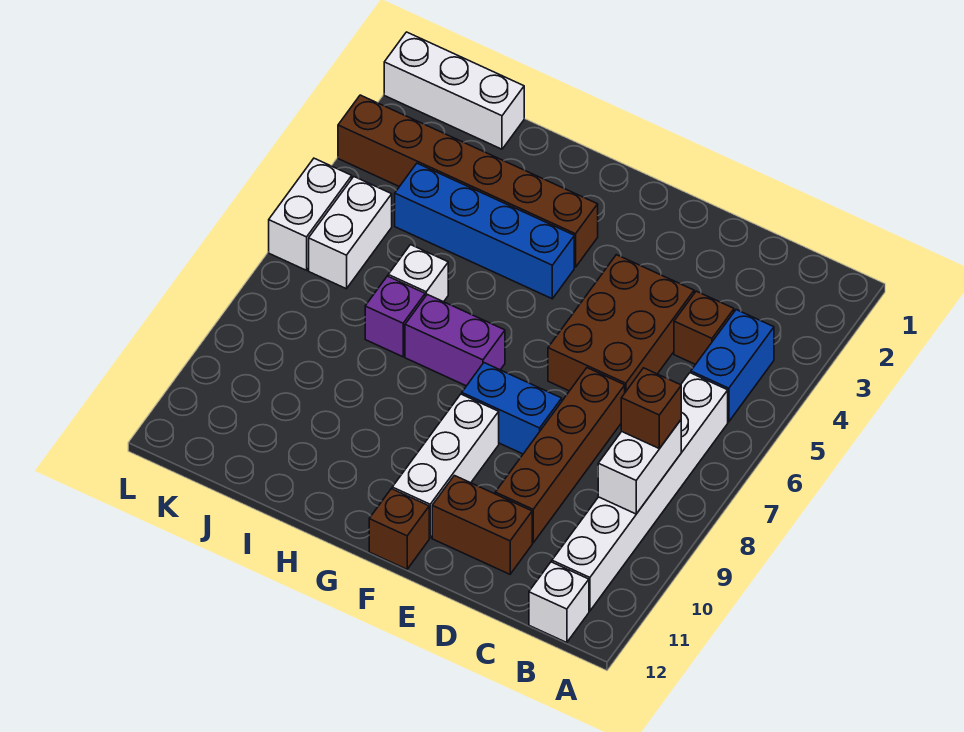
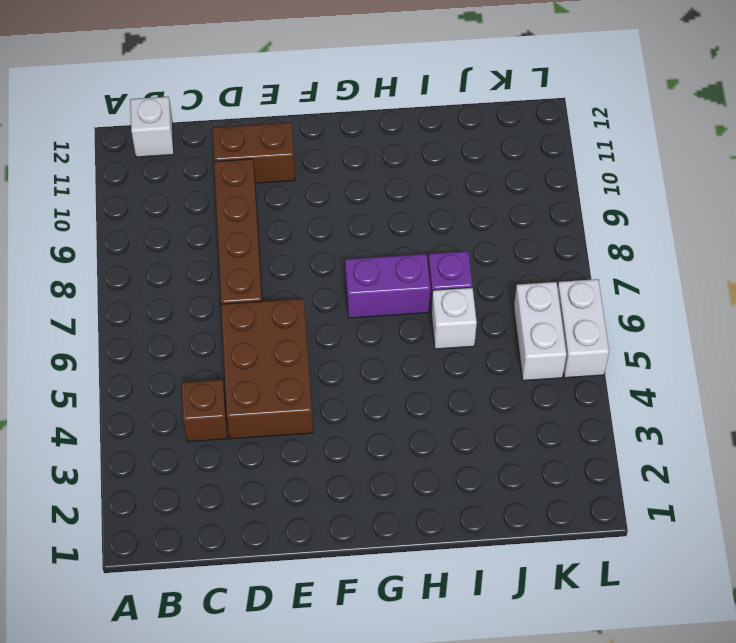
none -> blue 1x2 brick [691,310,774,422]
none -> white 1x6 brick [552,373,728,611]
none -> blue 1x2 brick [462,363,562,454]

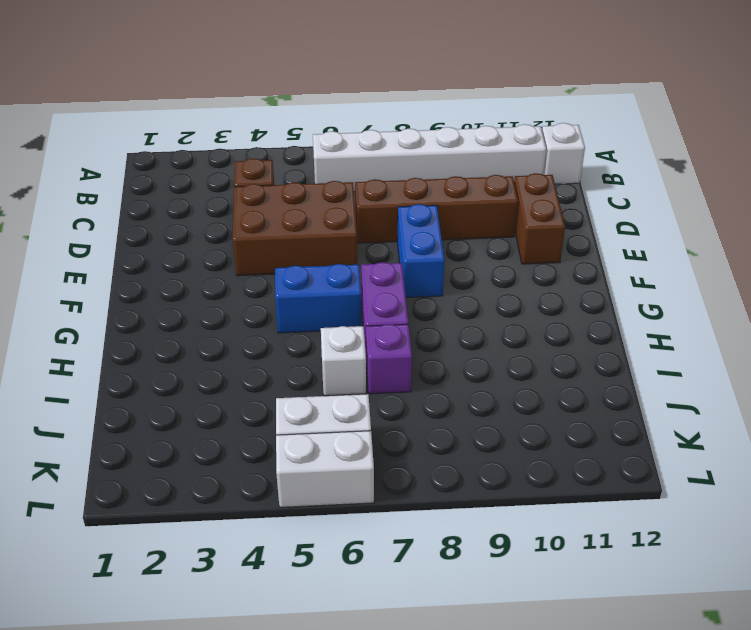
blue 1x2 brick [275,264,362,333] -> blue 1x2 brick moved to [691,310,774,422]
none -> white 1x3 brick [392,394,499,538]
none -> brown 1x1 brick [369,489,429,569]
none -> brown 1x6 brick [338,95,598,267]

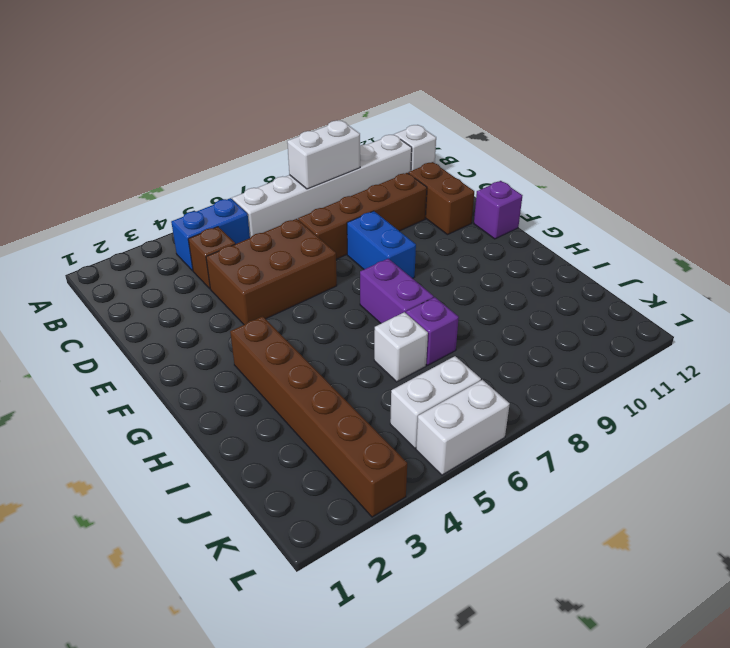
purple 1x1 brick [474,181,523,239] -> brown 1x1 brick [369,489,429,569]
none -> white 1x3 brick [392,394,499,538]
none -> blue 1x4 brick [395,163,574,299]
none -> white 1x3 brick [384,32,524,149]

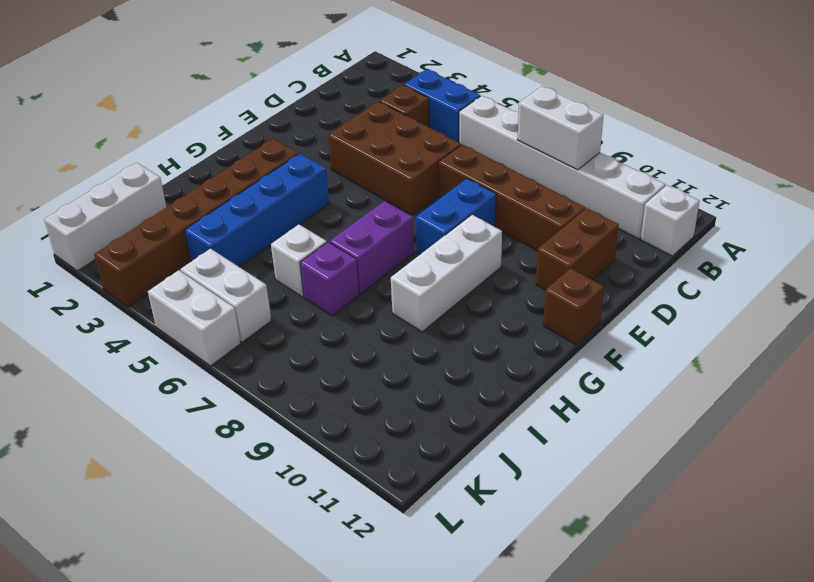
white 1x3 brick [391,215,502,332] -> white 1x3 brick turned to [392,394,499,538]
none -> brown 1x1 brick [621,368,681,449]

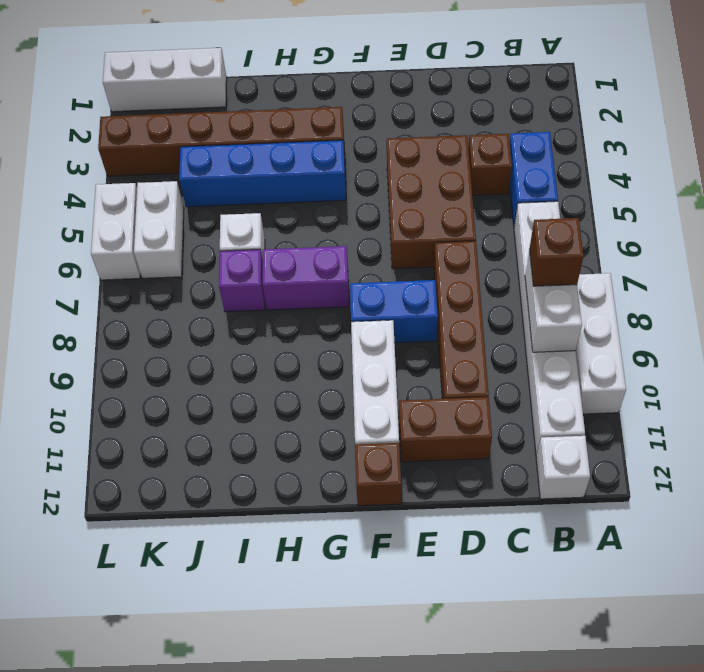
white 1x3 brick [576,273,626,414] -> none

